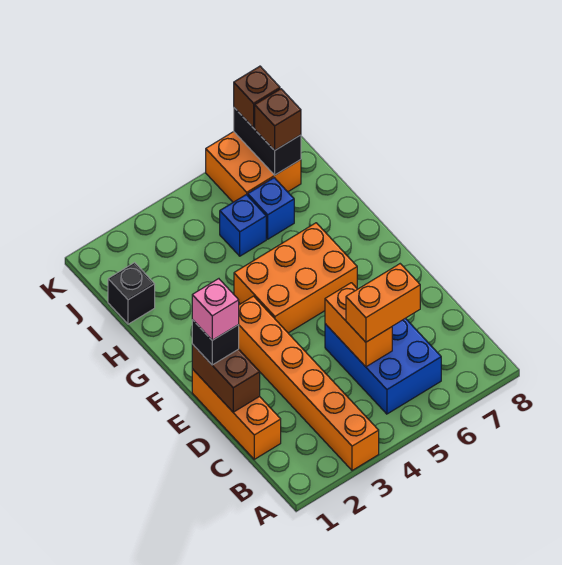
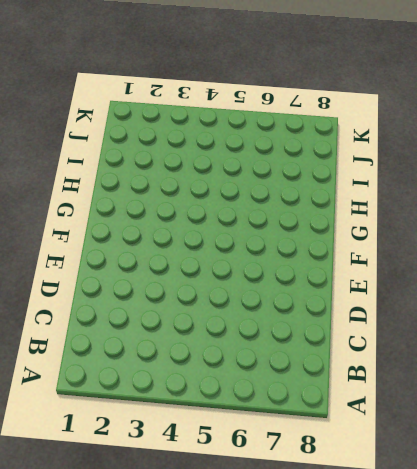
none -> orange 1x6 brick [238,296,379,471]
none -> blue 2x3 brick [325,318,441,414]
none -> orange 1x3 brick [192,369,281,459]

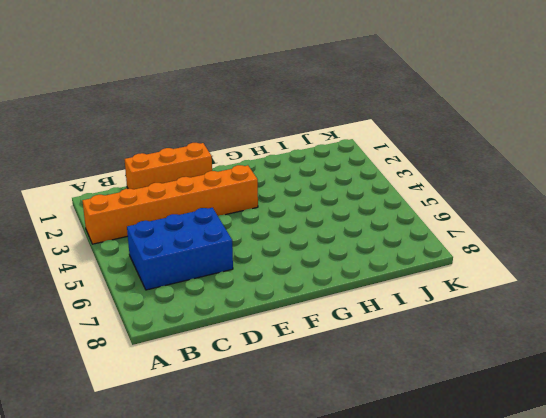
none -> orange 2x3 brick [234,223,357,333]
none -> black 1x1 brick [108,262,155,324]
none -> blue 1x1 brick [220,195,266,256]

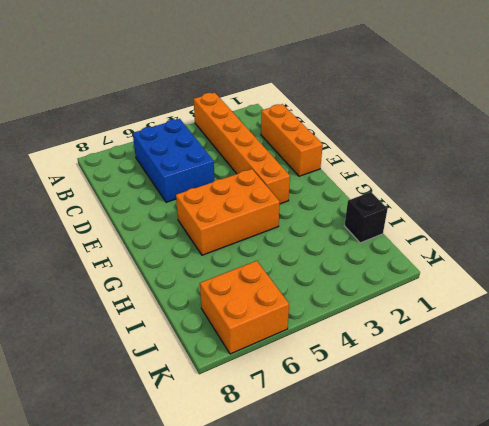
none -> blue 1x1 brick [220,195,266,256]
none -> blue 1x1 brick [248,178,294,239]
none -> orange 1x2 brick [325,283,392,367]

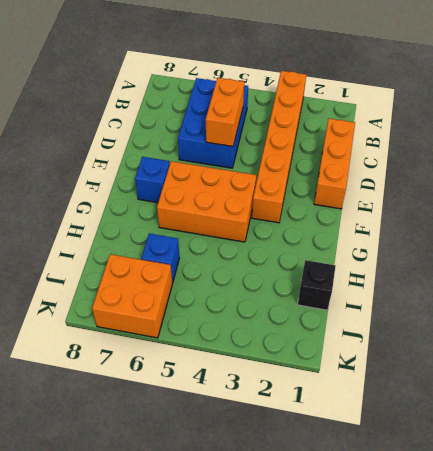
blue 1x1 brick [135,157,170,203] -> blue 1x1 brick moved to [220,195,266,256]
none -> brown 1x2 brick [192,344,260,412]
none -> black 1x2 brick [234,108,301,175]
none -> orange 1x2 brick [346,264,420,342]

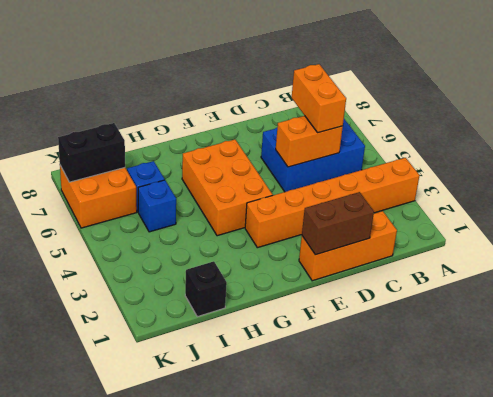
none -> black 1x1 brick [192,320,239,365]
none -> brown 1x1 brick [255,89,301,151]
none -> brown 1x1 brick [234,66,280,128]

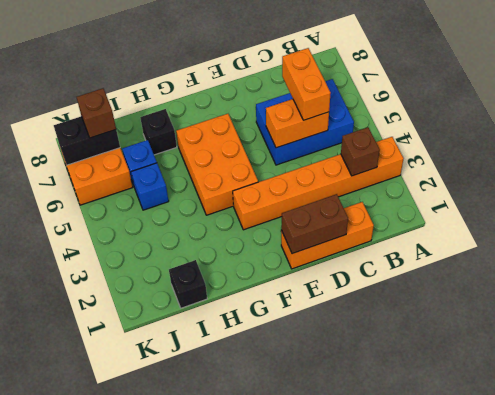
brown 1x1 brick [341,127,380,176] -> brown 1x1 brick moved to [234,66,280,128]
black 1x1 brick [140,109,177,155] -> black 1x1 brick moved to [192,320,239,365]
none -> pink 1x1 brick [192,279,239,340]

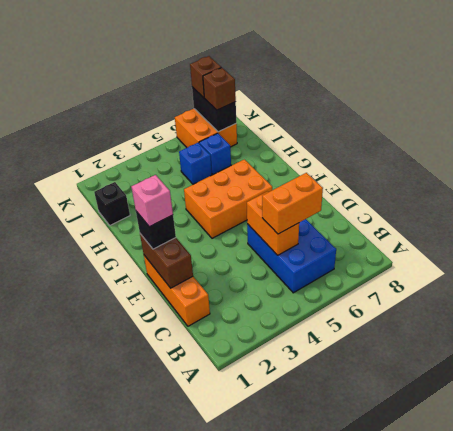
none -> orange 1x6 brick [238,296,379,471]

